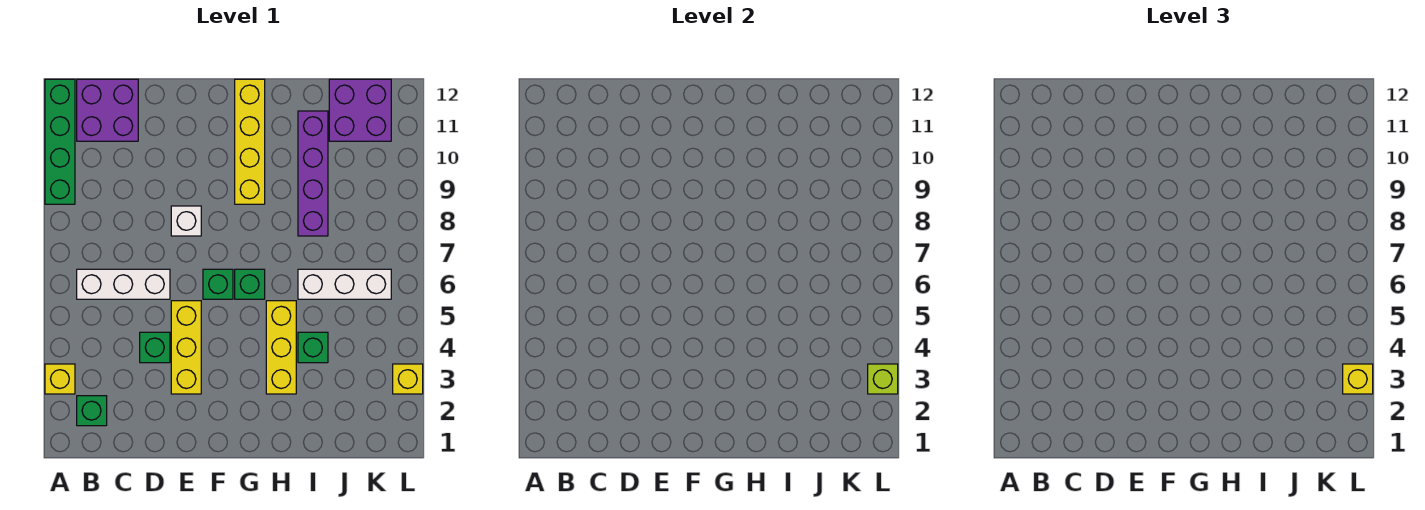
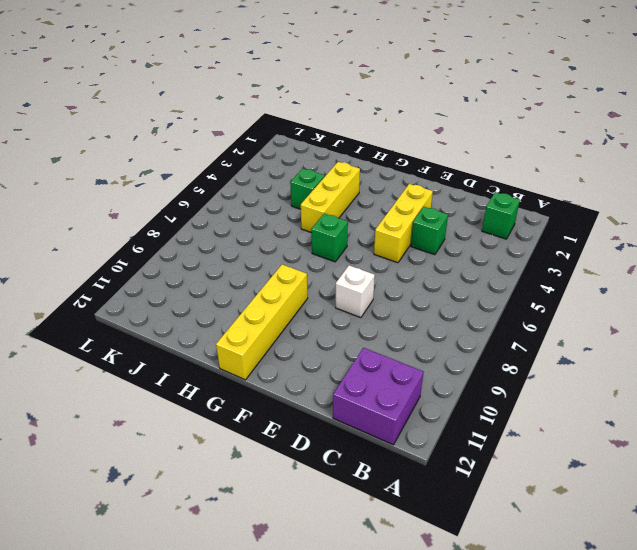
none -> yellow 1x1 brick [45,364,75,394]
none -> green 1x4 brick [45,79,75,204]
none -> white 1x3 brick [77,269,170,299]

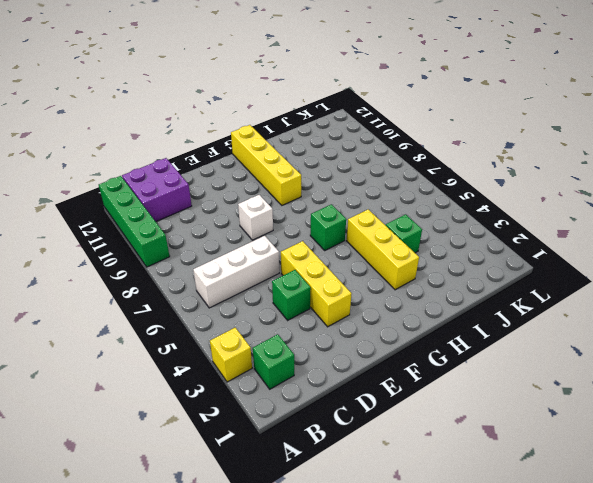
none -> green 1x1 brick [203,269,233,299]
none -> white 1x3 brick [298,269,391,299]
none -> purple 1x4 brick [298,111,328,236]

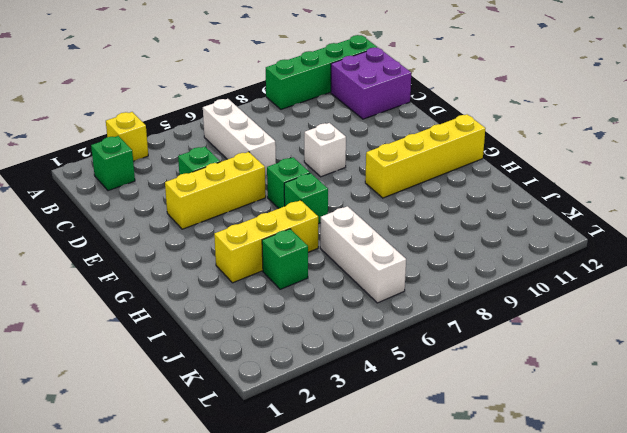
none -> purple 1x4 brick [298,111,328,236]
none -> purple 2x2 brick [329,79,391,141]
none -> yellow 1x1 brick [393,364,423,394]

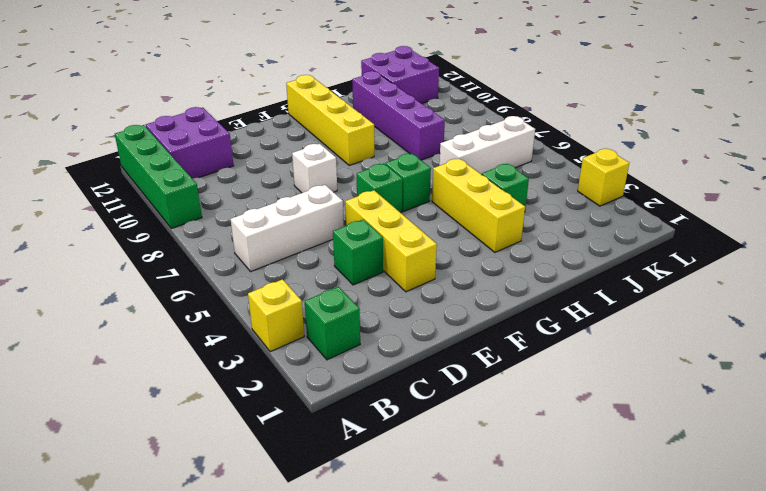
none -> lime 1x1 brick [868,364,898,394]
none -> yellow 1x1 brick [1343,364,1373,394]

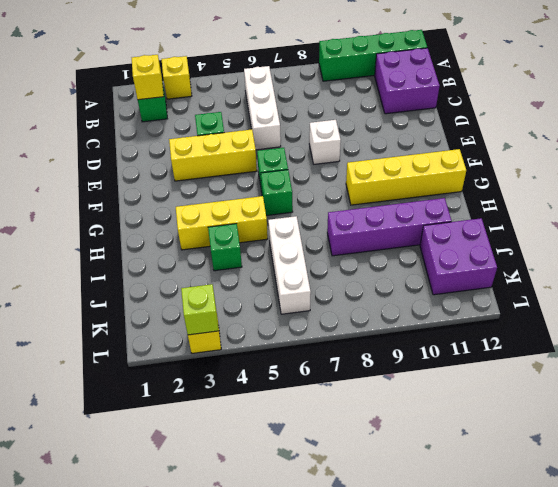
yellow 1x1 brick [132,55,164,100] -> yellow 1x1 brick moved to [1343,364,1373,394]

